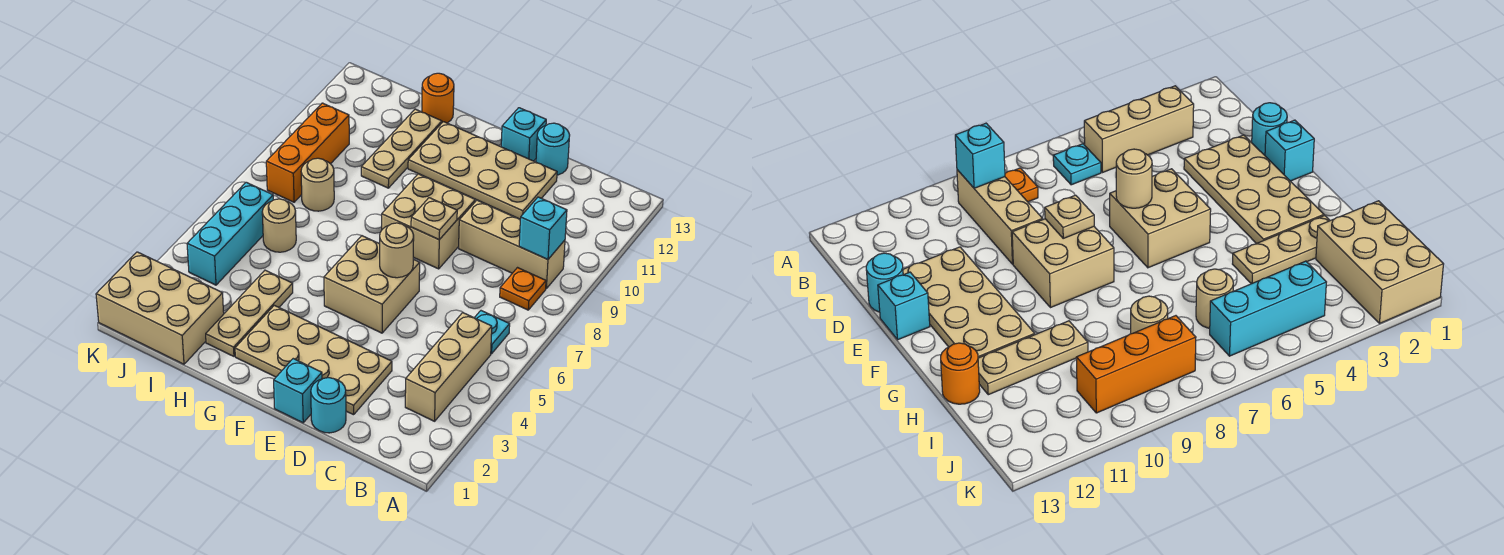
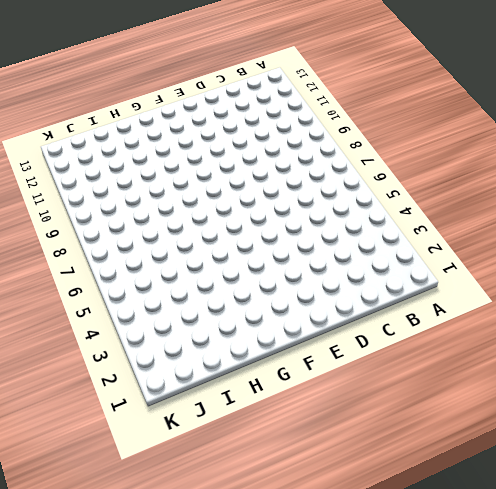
none -> tan 1x3 brick [405,313,492,421]
none -> cyan 1x1 plate [475,311,510,354]
none -> orange 1x1 plate [500,268,546,310]

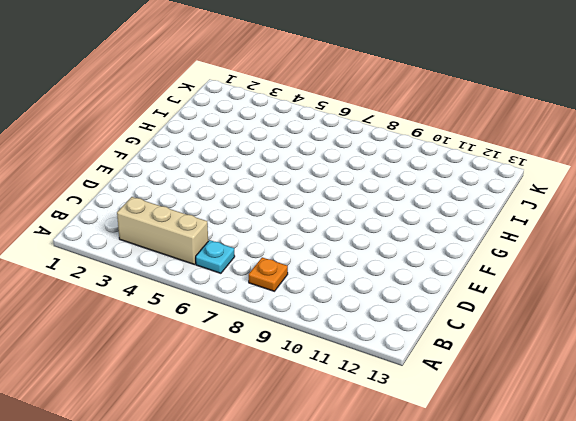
none -> tan 1x3 brick [459,200,565,288]
none -> cyan 1x1 round brick [311,378,346,433]
none -> tan 2x4 plate [235,305,392,415]

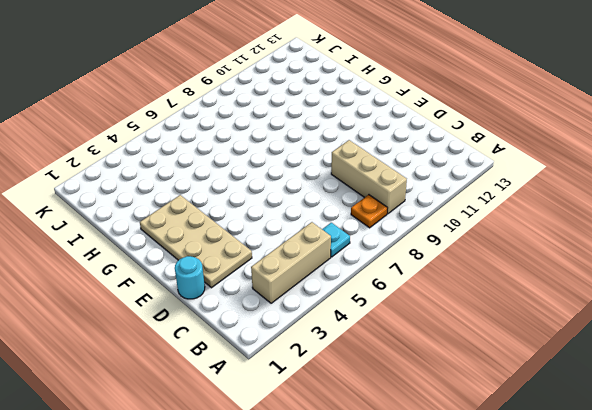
none -> tan 2x4 plate [408,122,557,219]
none -> cyan 1x1 round brick [536,123,570,175]
none -> cyan 1x1 brick [274,359,322,423]

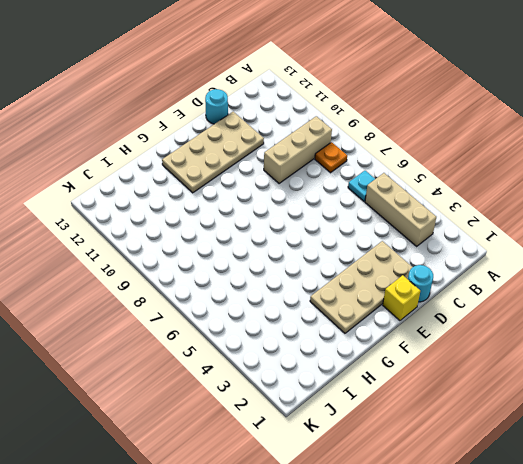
yellow 1x1 brick [383,275,420,321] -> cyan 1x1 brick [274,359,322,423]
none -> tan 2x2 brick [324,236,420,333]
none -> tan 2x2 brick [382,174,475,269]
none -> cyan 1x1 brick [501,108,546,161]

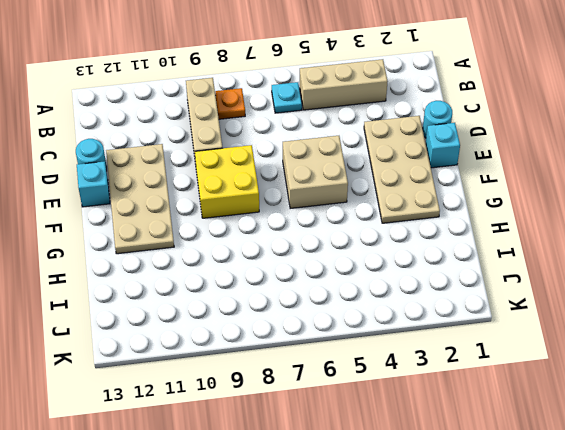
yellow 2x2 brick [195,145,259,218] -> tan 2x2 brick [382,174,475,269]
none -> tan 1x3 plate [206,270,293,356]
none -> tan 1x3 plate [361,109,442,188]
none -> orange 1x1 round brick [422,73,454,123]

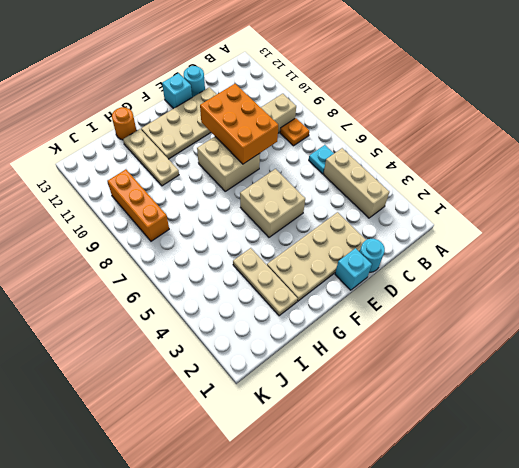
orange 2x3 brick [200,84,278,164] -> tan 1x1 plate [411,198,457,240]
none -> tan 2x3 brick [96,252,224,364]
none -> tan 1x1 round brick [262,199,296,252]
none -> tan 1x1 round brick [301,158,334,211]

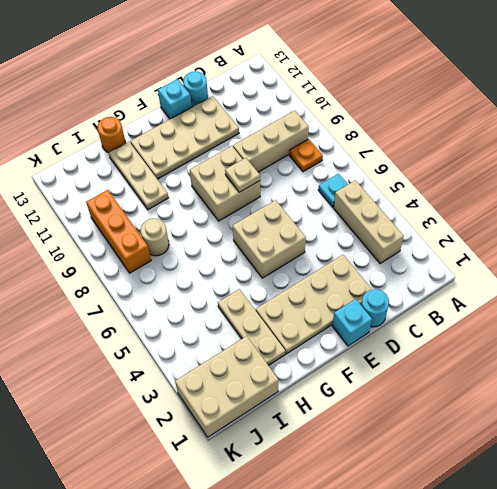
none -> tan 1x1 round brick [262,199,296,252]
none -> cyan 1x3 brick [187,182,273,285]
none -> cyan 1x1 brick [519,197,567,259]

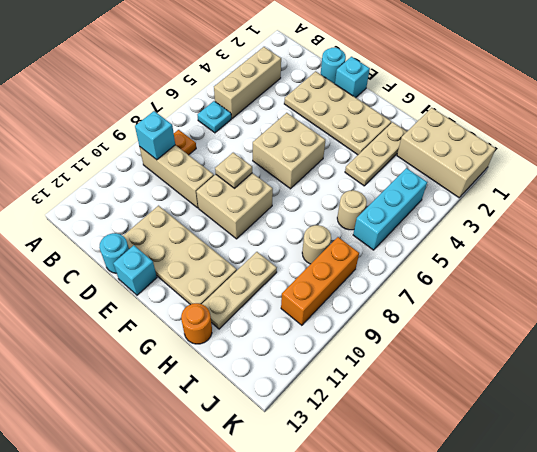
none -> tan 1x1 round brick [380,223,414,278]

